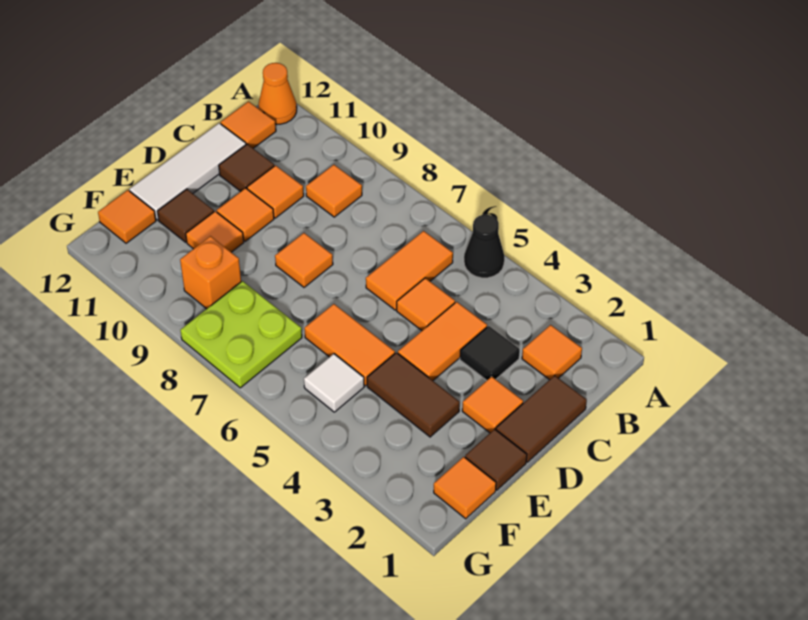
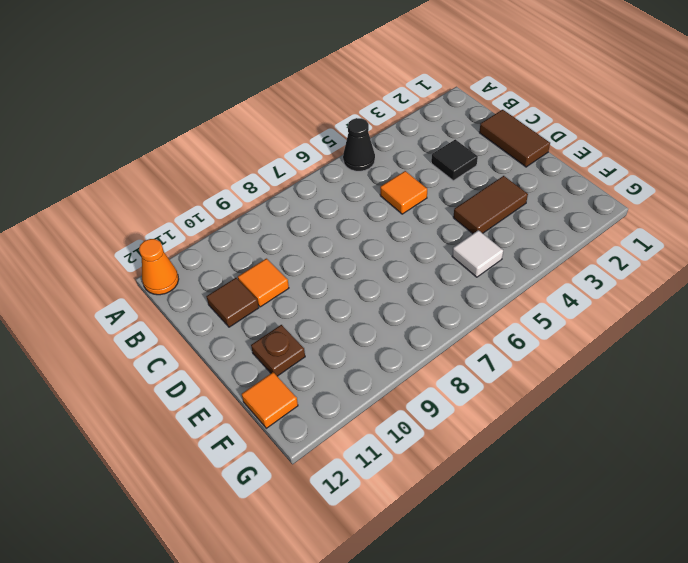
brown 1x1 plate [251,325,305,376] -> brown 1x1 tile [157,189,214,242]
none -> orange 1x1 tile [522,325,582,380]
none -> orange 1x2 tile [366,231,453,310]
none -> orange 1x1 tile [306,165,362,217]

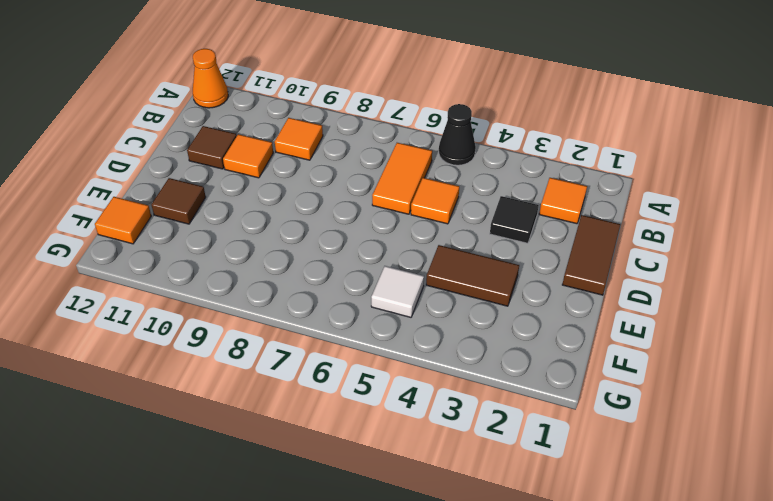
none -> orange 1x1 tile [221,101,276,148]
none -> orange 1x2 tile [398,302,487,381]
none -> white 1x3 tile [129,123,246,220]

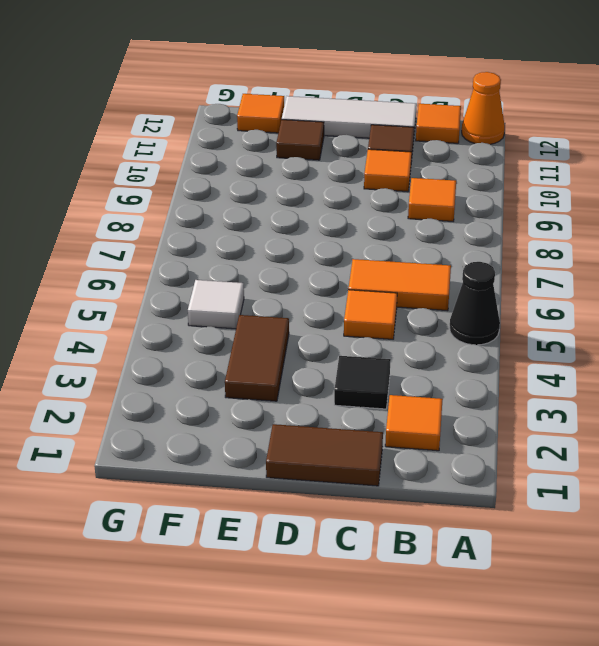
none -> orange 1x2 tile [398,302,487,381]
none -> orange 1x1 tile [462,377,523,433]
none -> orange 1x1 tile [275,233,333,287]

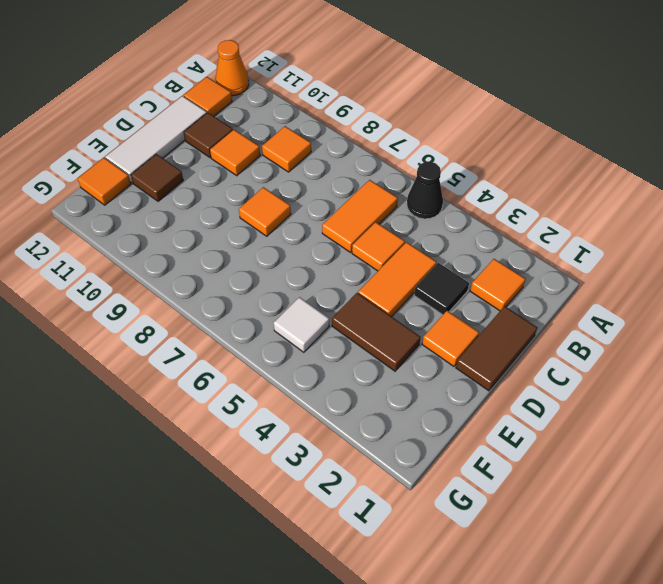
none -> orange 1x1 tile [217,188,274,241]
none -> brown 1x1 tile [465,429,527,490]
none -> orange 1x2 tile [304,304,395,386]

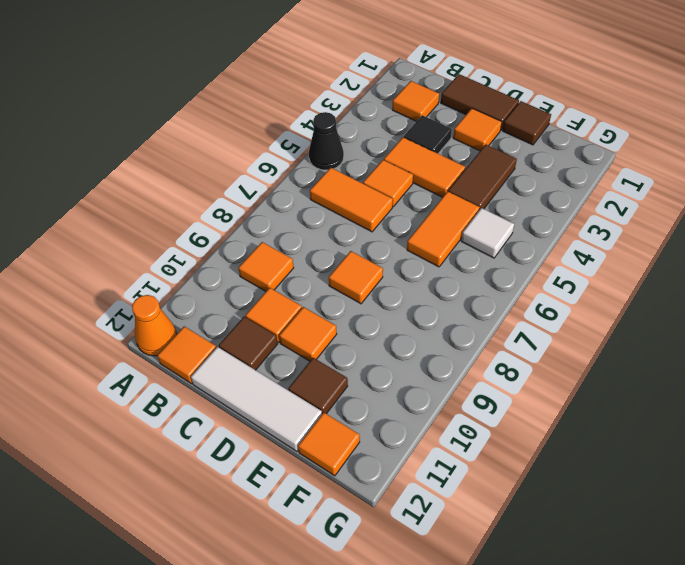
none -> orange 1x1 tile [186,211,244,252]
none -> orange 1x1 tile [434,457,496,519]
none -> lime 2x2 plate [180,281,302,388]

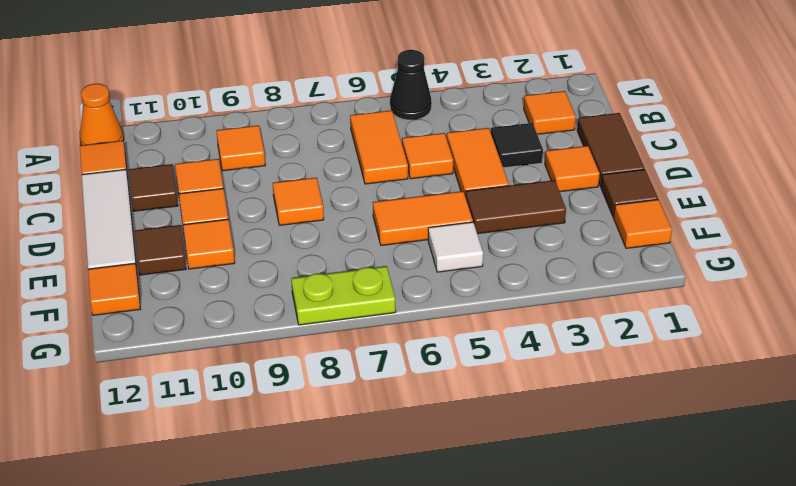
lime 1x2 plate [291,266,396,325] -> lime 2x2 plate [180,281,302,388]
none -> orange 1x1 brick [180,236,241,309]

